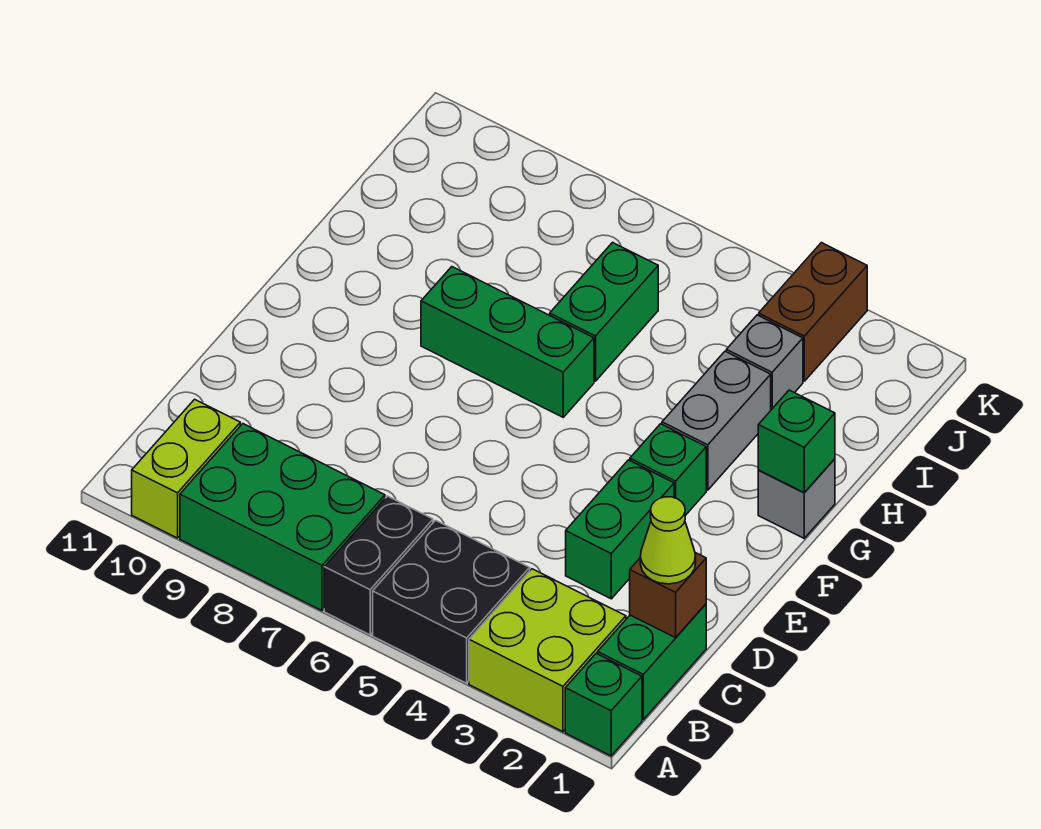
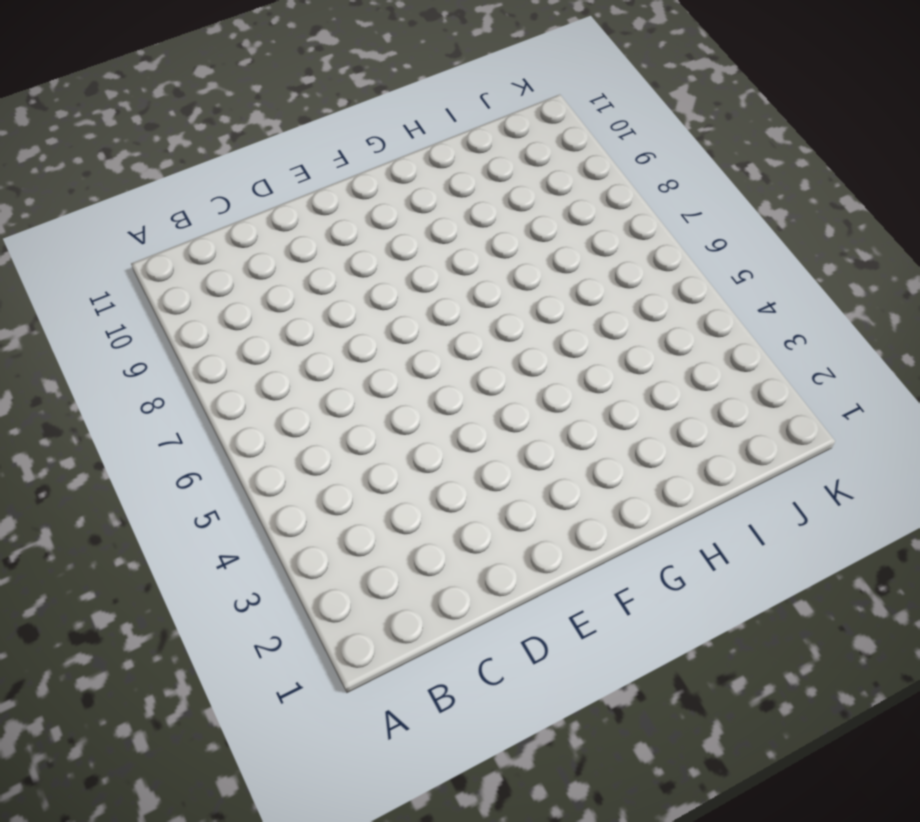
none -> green 1x1 brick [565,653,642,756]
none -> lime 2x2 brick [469,569,626,732]
none -> black 2x2 brick [373,520,530,683]

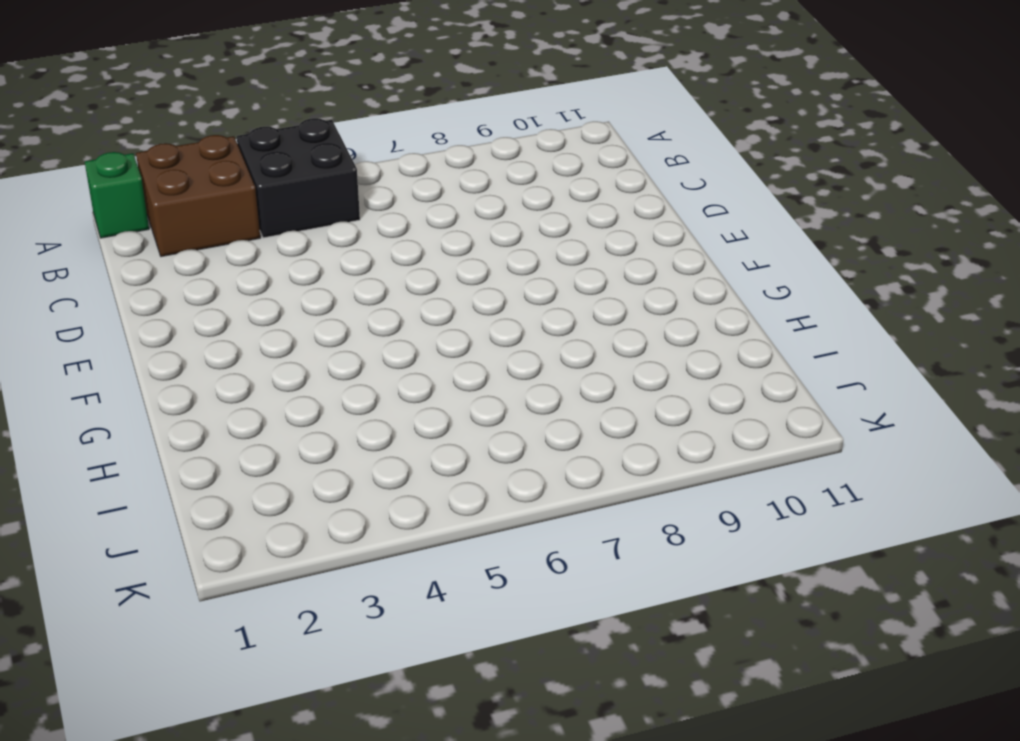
brown 2x2 brick [136,135,260,257] -> lime 2x2 brick [469,569,626,732]
none -> black 1x2 brick [324,496,433,635]
none -> green 2x3 brick [180,424,385,611]
none -> lime 1x2 brick [132,399,240,538]

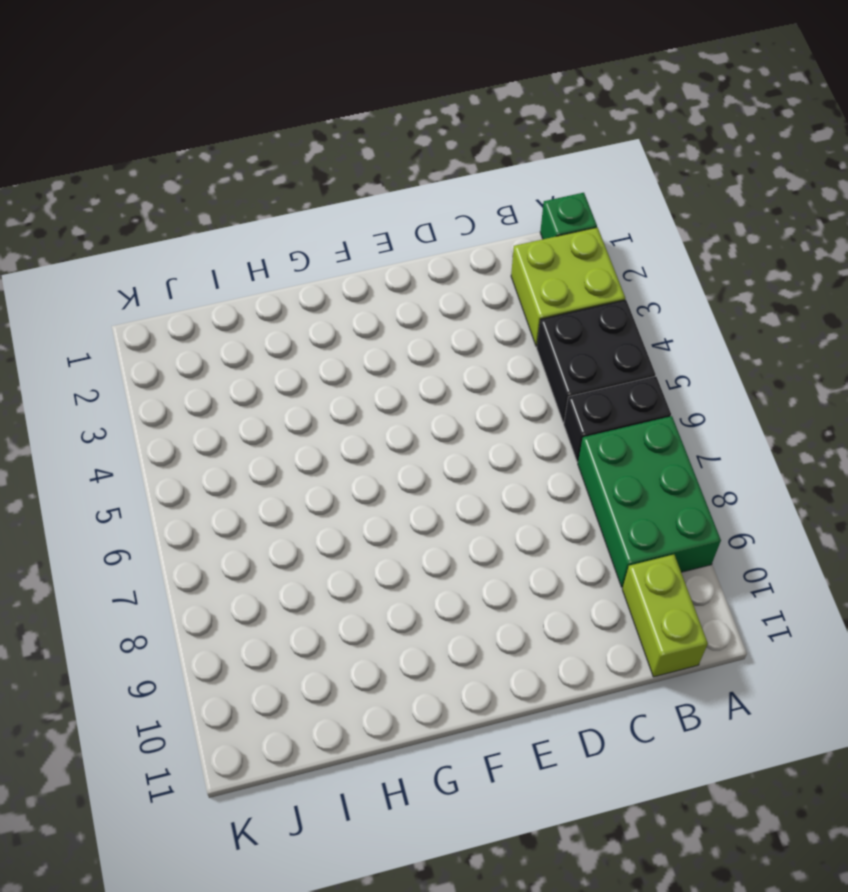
lime 1x2 brick [622,555,708,677] -> lime 1x2 brick turned to [132,399,240,538]
none -> green 1x2 brick [598,604,706,720]
none -> green 1x2 brick [566,460,674,599]
none -> green 1x1 brick [630,424,706,516]

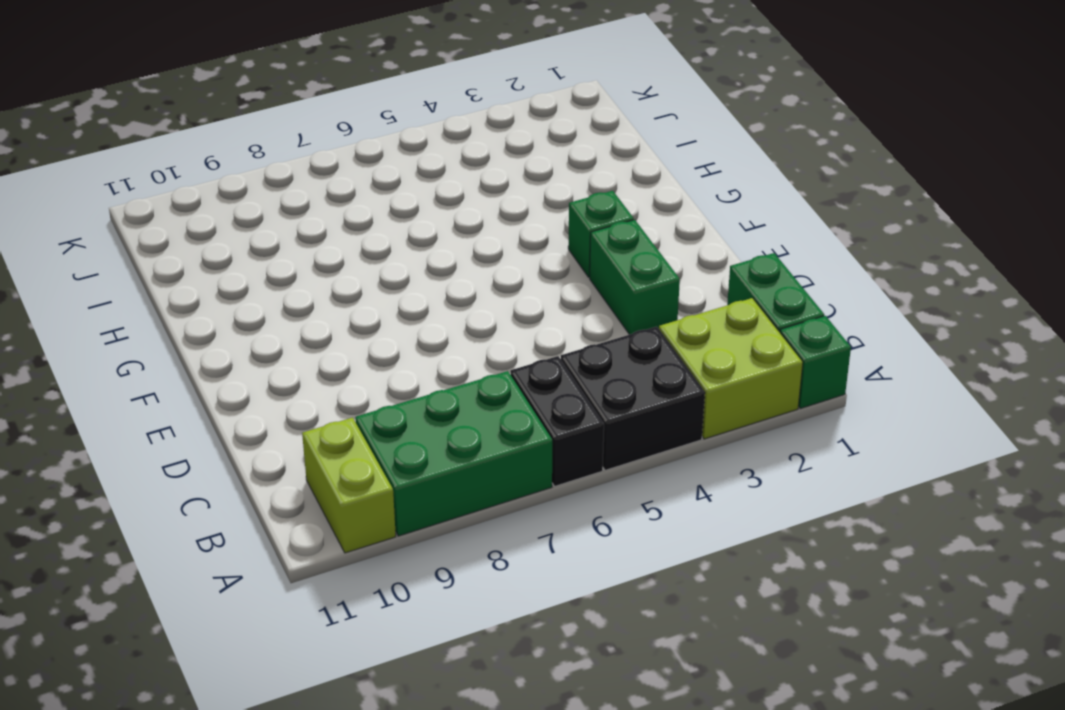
none -> grey 1x1 brick [758,459,835,538]
none -> grey 1x2 brick [662,351,771,490]
none -> green 1x3 brick [421,267,594,417]

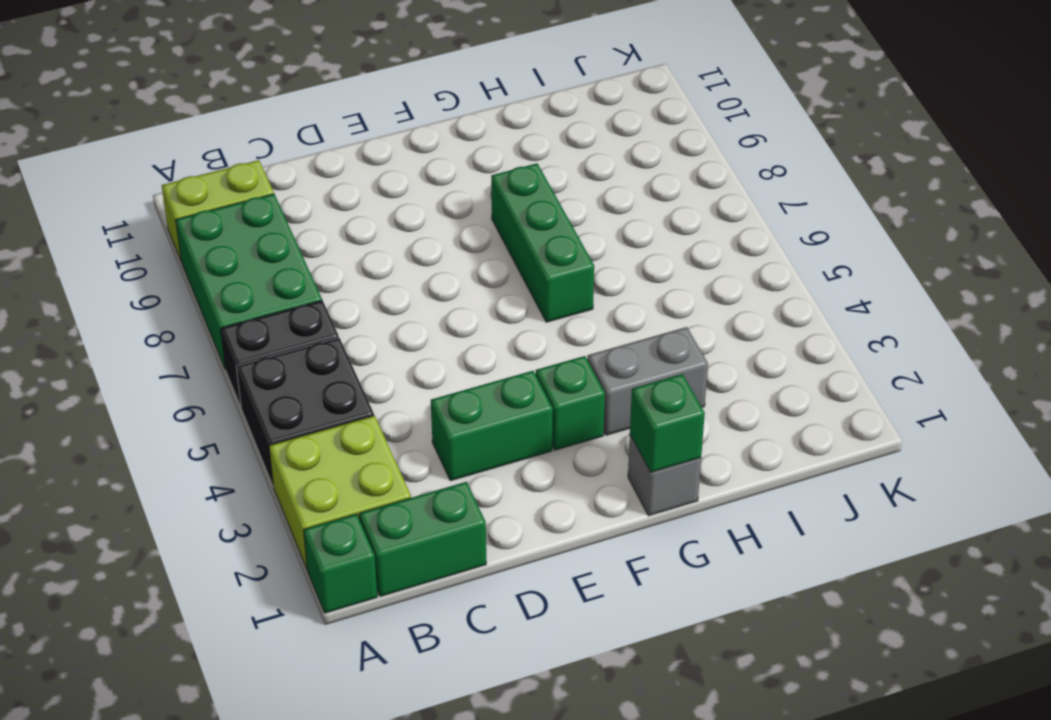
none -> green 1x2 brick [550,242,658,381]
none -> grey 1x1 brick [726,315,803,410]
none -> brown 1x2 brick [759,243,867,381]

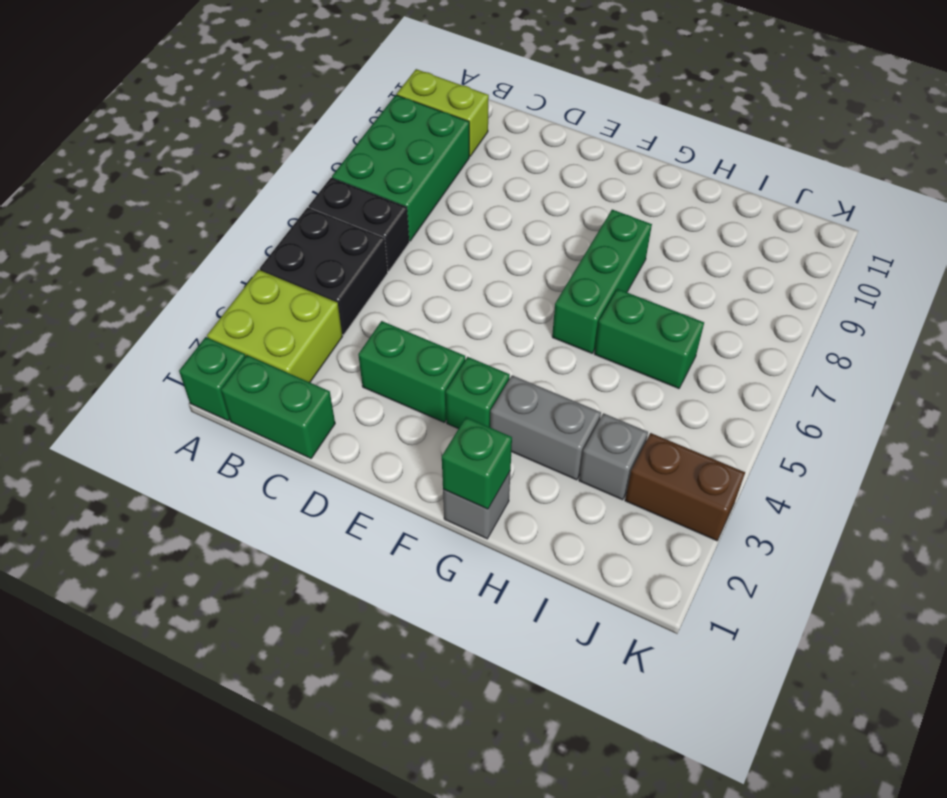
none -> brown 1x1 brick [630,553,706,638]
none -> lime 1x1 cone [640,497,696,584]

